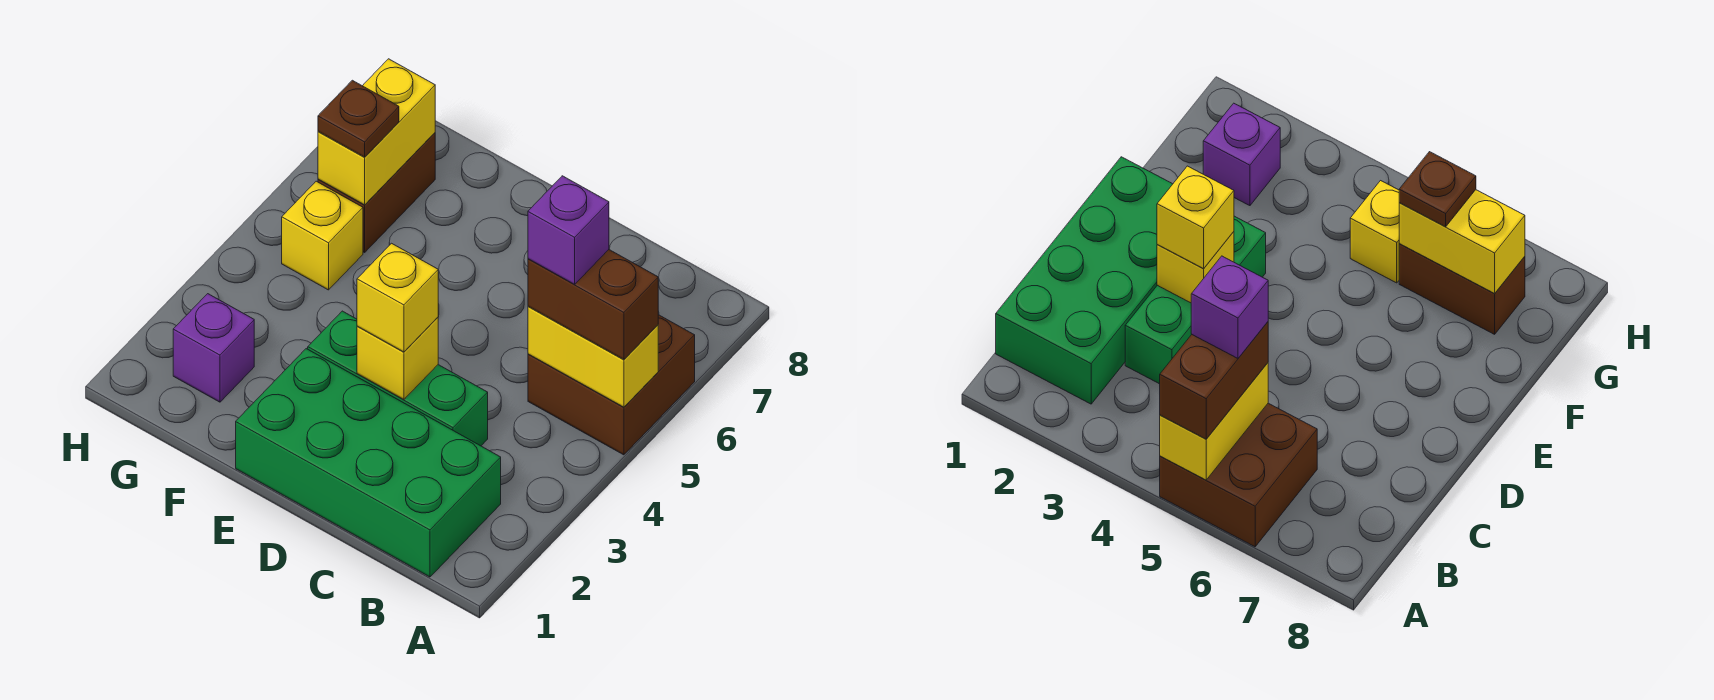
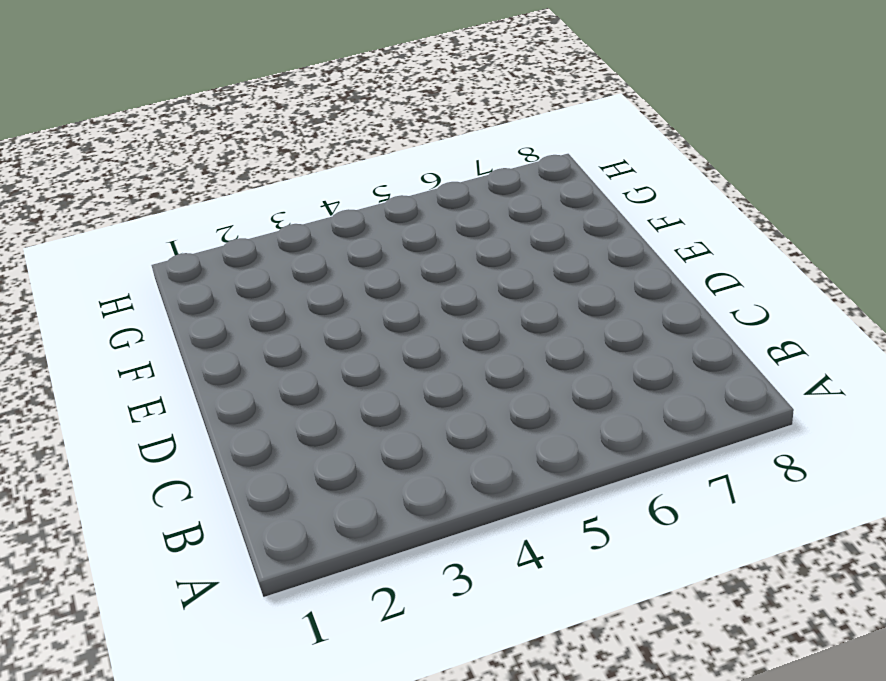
none -> brown 2x2 brick [528,315,695,455]
none -> green 2x4 brick [236,349,501,577]
none -> green 1x3 brick [308,311,488,446]

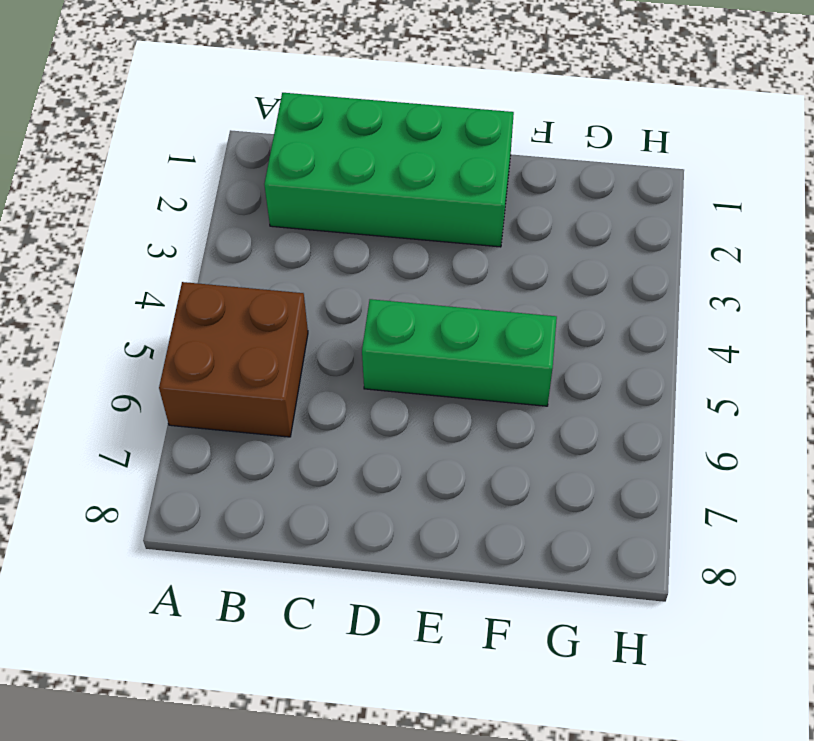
green 1x3 brick [362,299,557,406] -> green 1x3 brick moved to [308,311,488,446]
none -> purple 1x1 brick [173,294,254,402]
none -> yellow 1x1 brick [282,181,363,290]
none -> brown 1x2 brick [318,133,435,252]

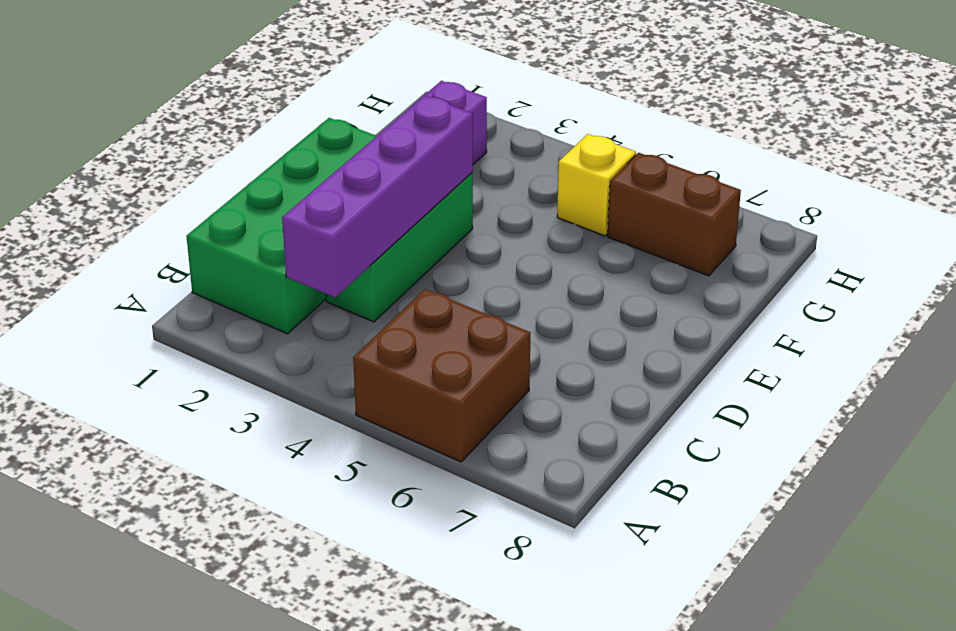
purple 1x4 brick [282,96,473,297] -> yellow 1x1 brick [357,317,438,400]
none -> yellow 1x2 brick [528,307,658,407]
none -> yellow 1x2 brick [318,59,435,205]
none -> brown 1x2 brick [528,250,658,360]

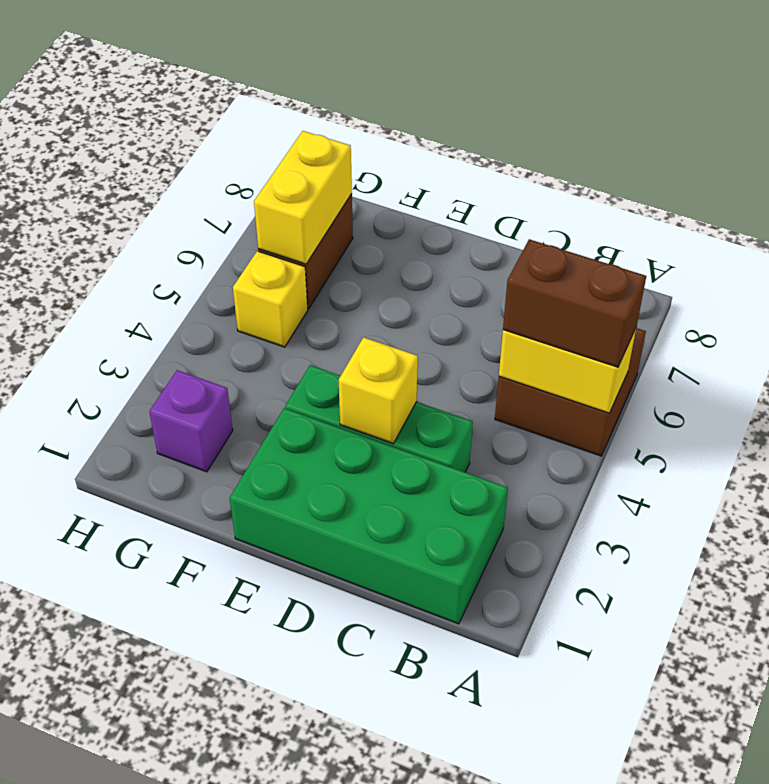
none -> yellow 1x1 brick [357,243,438,352]
none -> brown 1x1 plate [318,80,399,157]
none -> purple 1x1 brick [528,176,609,284]

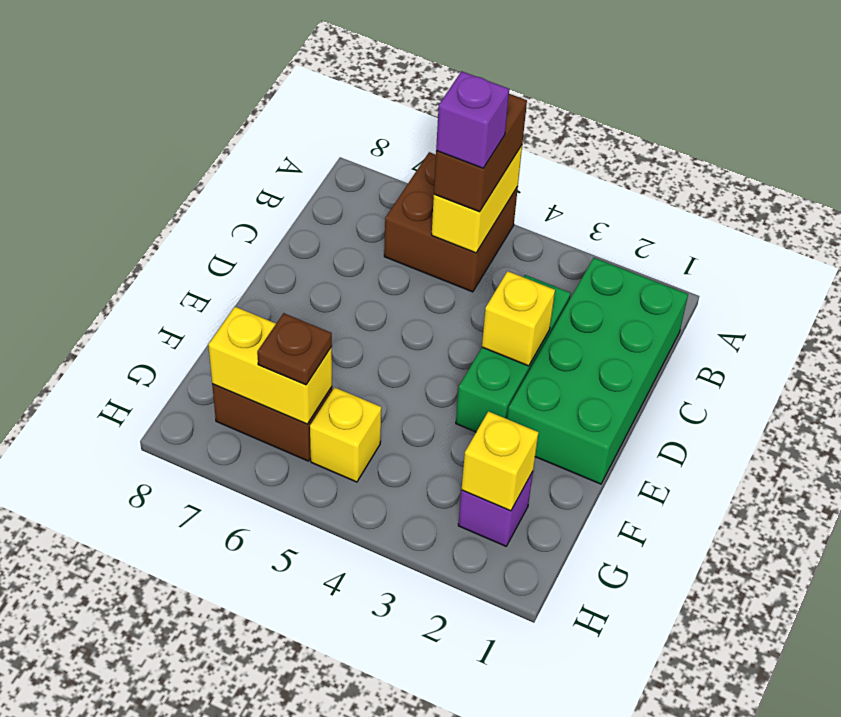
yellow 1x1 brick [462,411,539,511] -> yellow 1x1 brick moved to [357,243,438,352]

